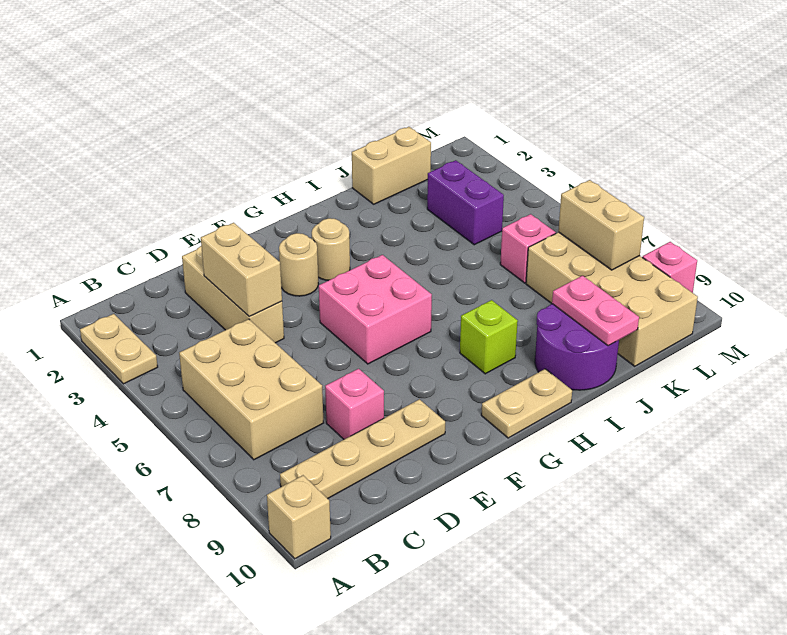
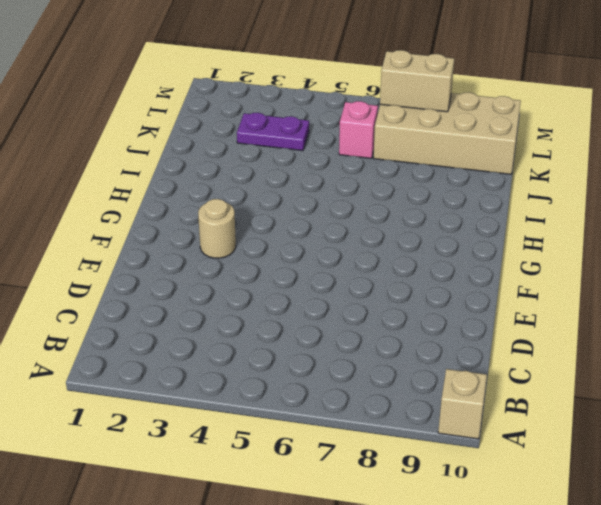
purple 1x2 plate [237,113,309,151] -> purple 1x2 brick [427,160,504,245]
none -> tan 1x2 plate [80,314,158,384]
none -> tan 2x3 brick [179,319,324,460]
none -> tan 1x4 plate [280,399,445,499]

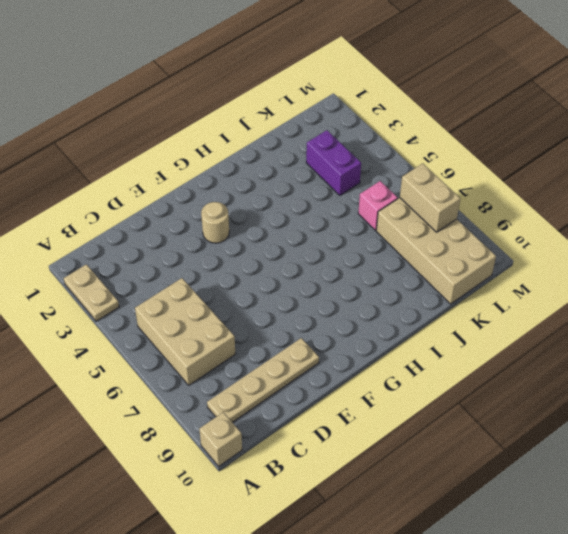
none -> tan 1x3 brick [182,246,284,343]
none -> pink 1x1 brick [325,369,384,439]
none -> pink 2x2 brick [319,255,432,364]

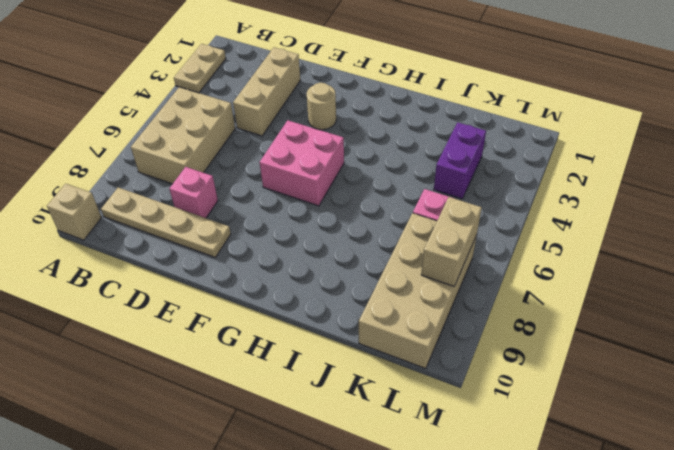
none -> tan 1x1 round brick [312,218,350,281]
none -> tan 1x2 plate [481,369,572,438]
none -> lime 1x1 brick [460,300,518,374]

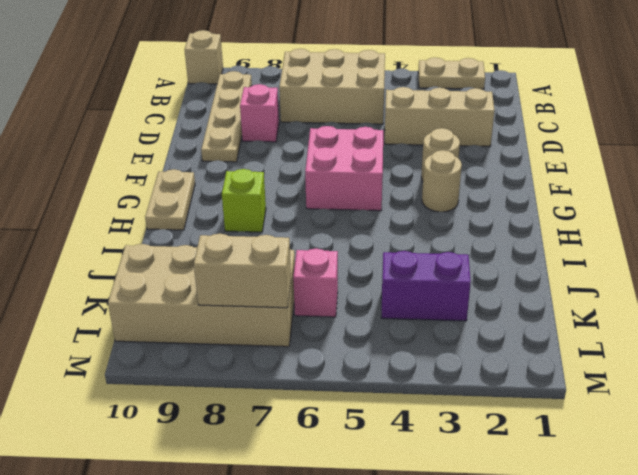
none -> purple 2x2 round brick [535,304,619,390]
none -> tan 1x2 brick [352,127,431,204]
none -> pink 1x1 brick [642,242,697,293]

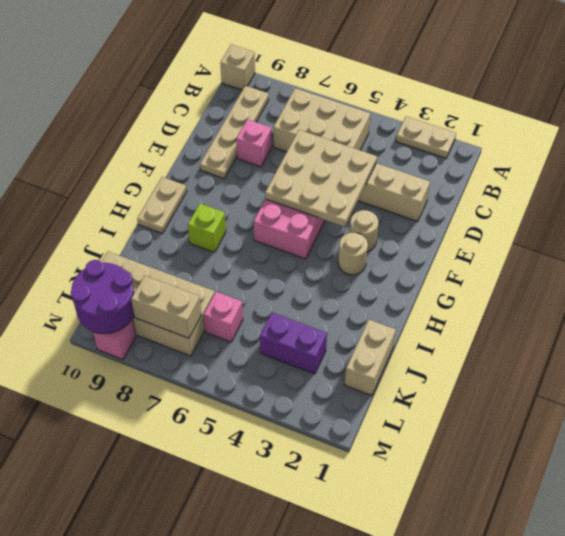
tan 3x3 plate [265,130,377,227] -> tan 1x2 brick [201,223,282,316]
purple 2x2 round brick [71,260,134,333] -> purple 2x2 round brick moved to [535,304,619,390]
none -> pink 1x2 plate [552,276,639,346]

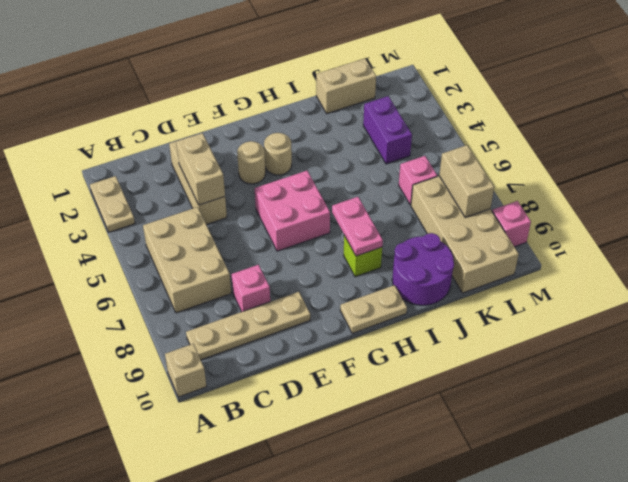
pink 1x2 plate [332,197,383,256] -> pink 1x2 plate moved to [552,276,639,346]

